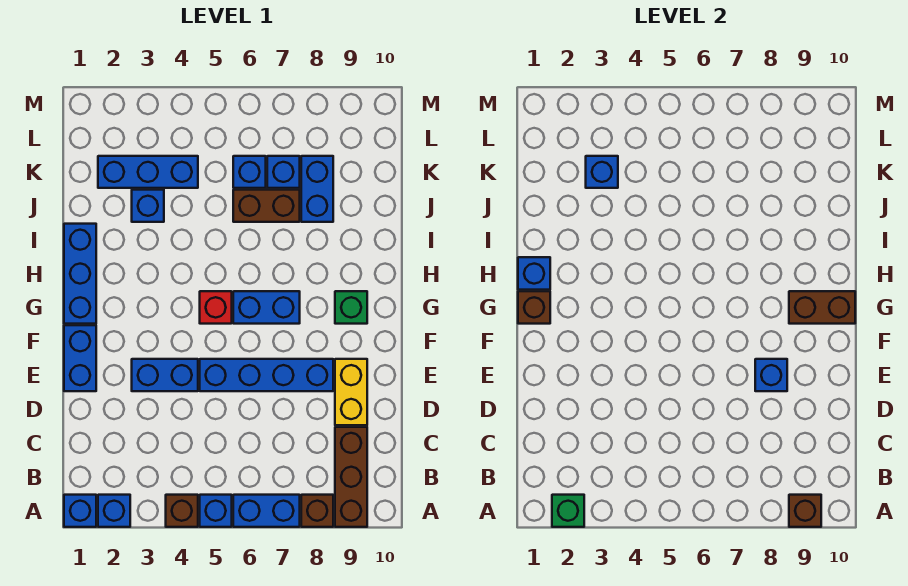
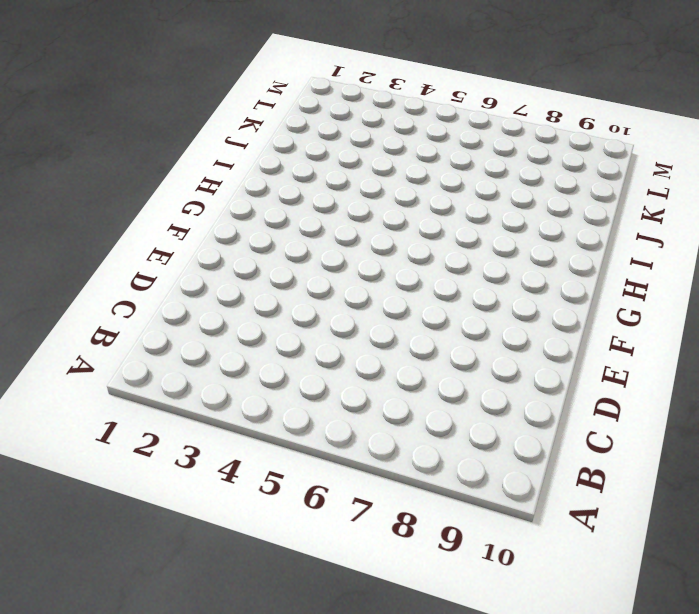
none -> blue 1x1 brick [64,495,96,527]
none -> blue 1x1 brick [98,495,130,527]
none -> brown 1x1 brick [166,495,198,527]

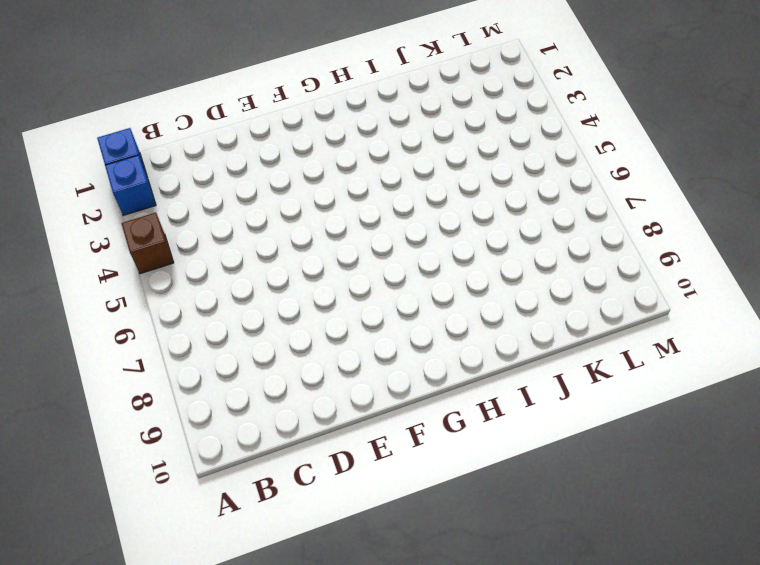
none -> blue 1x1 brick [200,495,232,527]
none -> blue 1x2 brick [233,495,300,527]
none -> brown 1x1 brick [301,495,333,527]

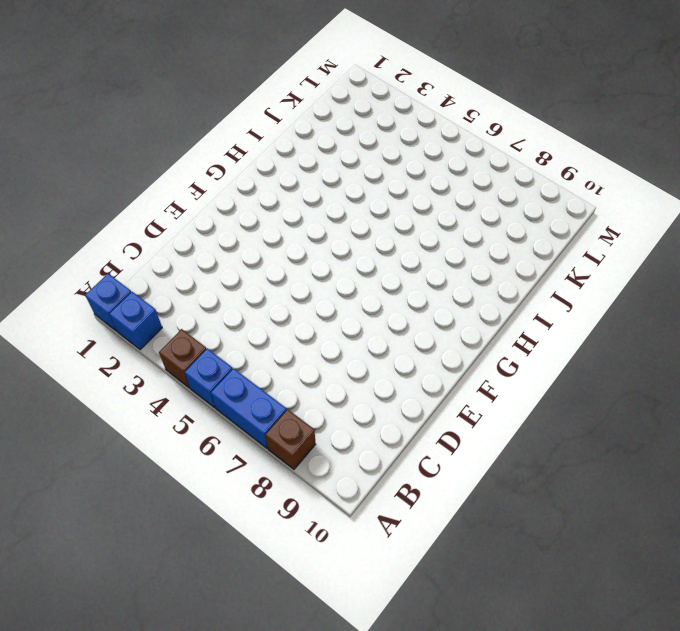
none -> brown 1x3 brick [335,427,367,527]
none -> yellow 1x2 brick [335,359,367,425]
none -> blue 1x2 brick [64,325,96,391]

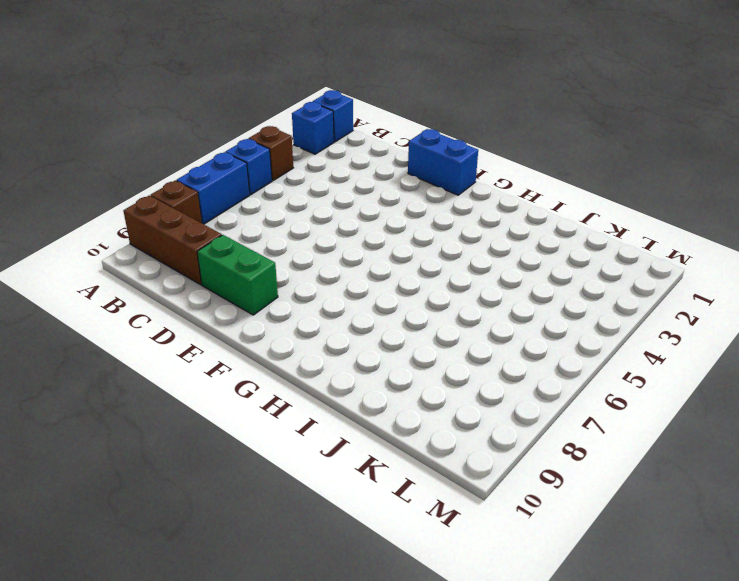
green 1x2 brick [197,235,278,315] -> yellow 1x2 brick [335,359,367,425]
none -> blue 1x2 brick [132,359,198,391]
none -> blue 1x4 brick [200,359,333,391]
none -> blue 1x3 brick [64,224,96,324]

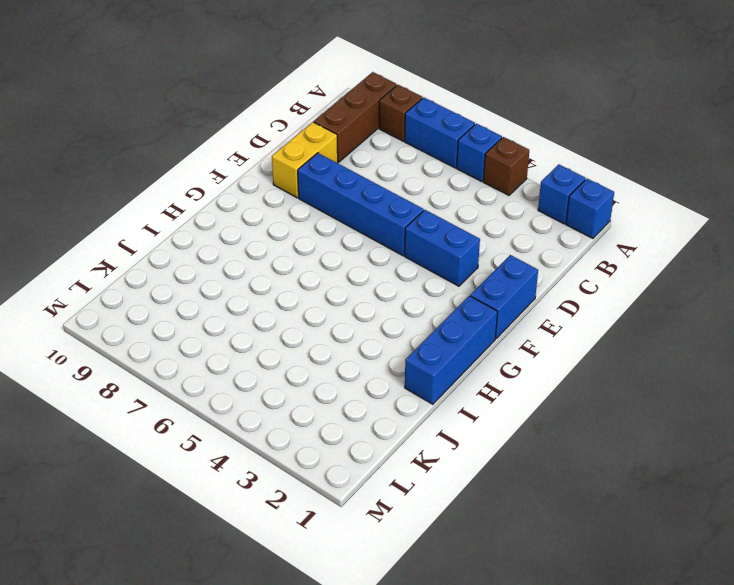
none -> red 1x1 brick [200,291,232,324]
none -> blue 1x2 brick [233,291,300,324]
none -> green 1x1 brick [335,291,367,324]

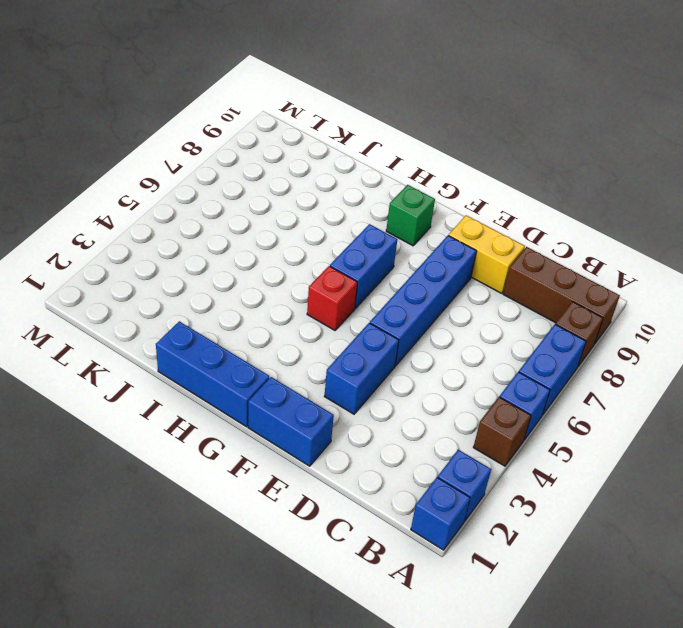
none -> blue 1x1 brick [132,190,164,222]
none -> brown 1x2 brick [233,190,300,222]
none -> blue 1x2 brick [301,156,333,222]

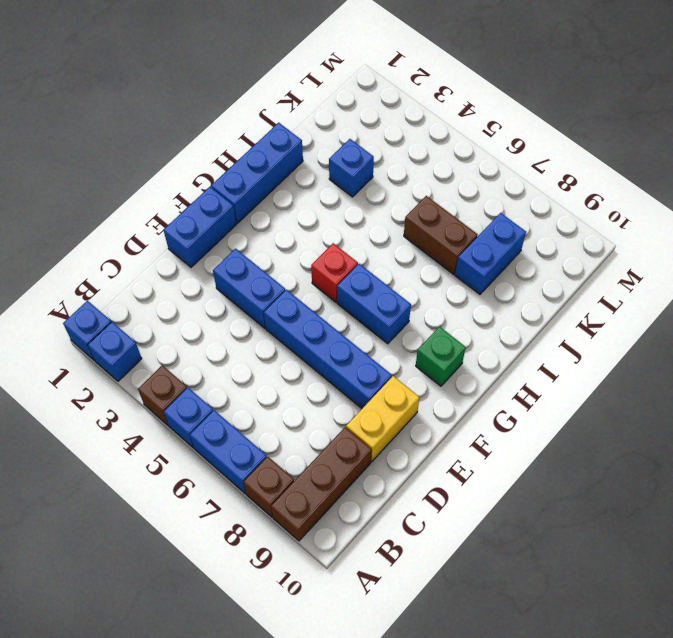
none -> blue 1x3 brick [98,156,198,188]
none -> blue 1x1 brick [233,156,266,188]
none -> blue 1x1 brick [267,156,300,188]

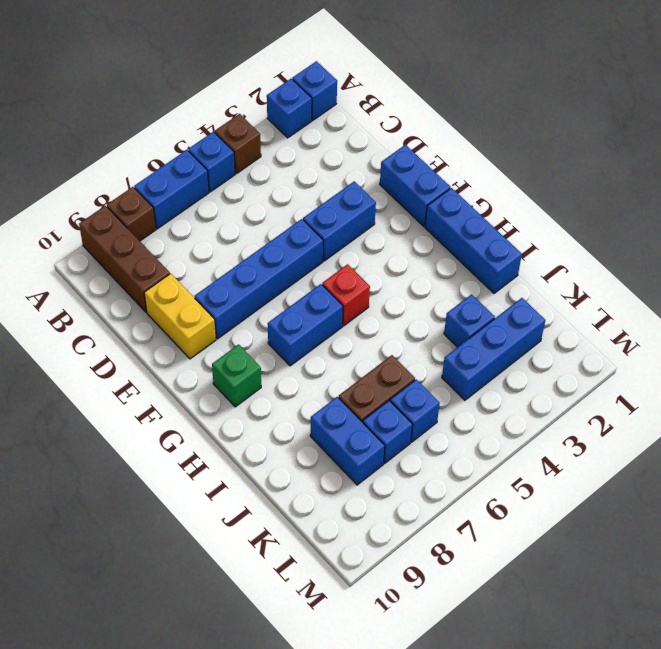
none -> green 1x1 brick [552,495,584,527]
none -> brown 1x1 brick [789,495,821,527]
none -> blue 1x1 brick [755,359,787,391]

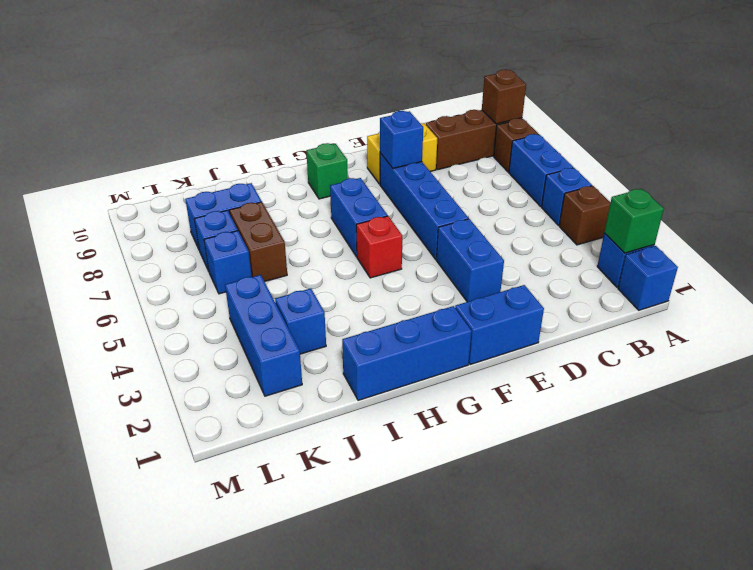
none -> brown 1x1 brick [518,291,550,324]
none -> brown 1x2 brick [789,291,855,324]
none -> blue 1x1 brick [518,257,550,290]

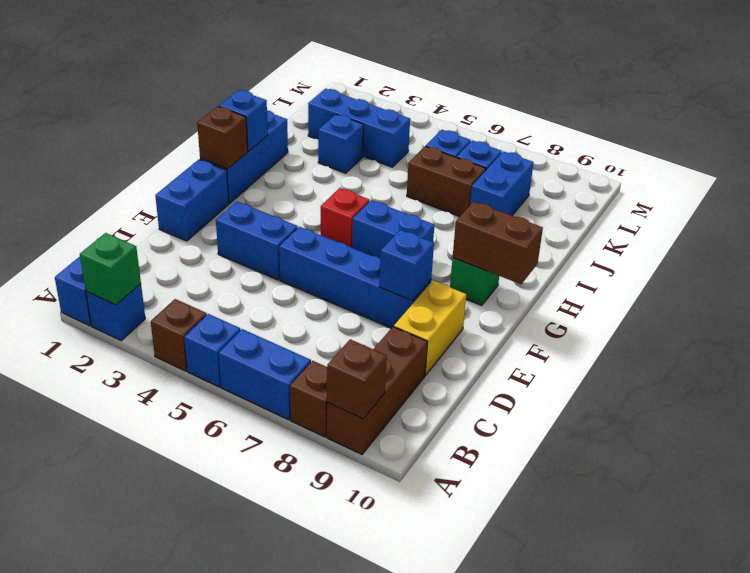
none -> blue 1x1 brick [586,156,618,188]

